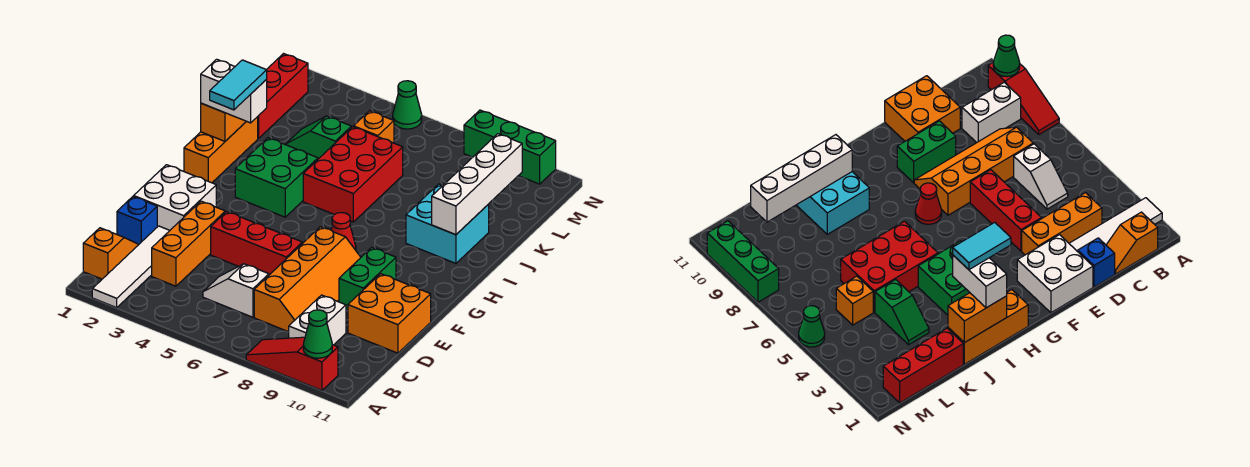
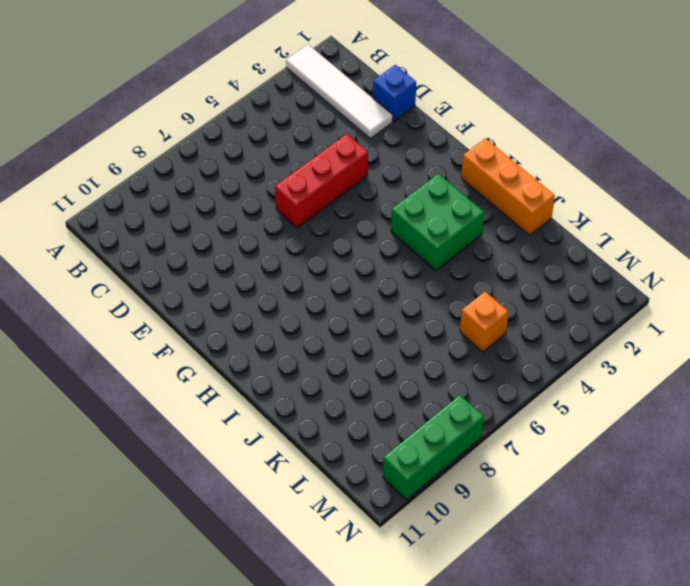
none -> red 1x3 slope [246,337,338,390]
none -> orange 1x2 slope [83,228,139,279]
none -> white 1x2 brick [289,295,346,345]

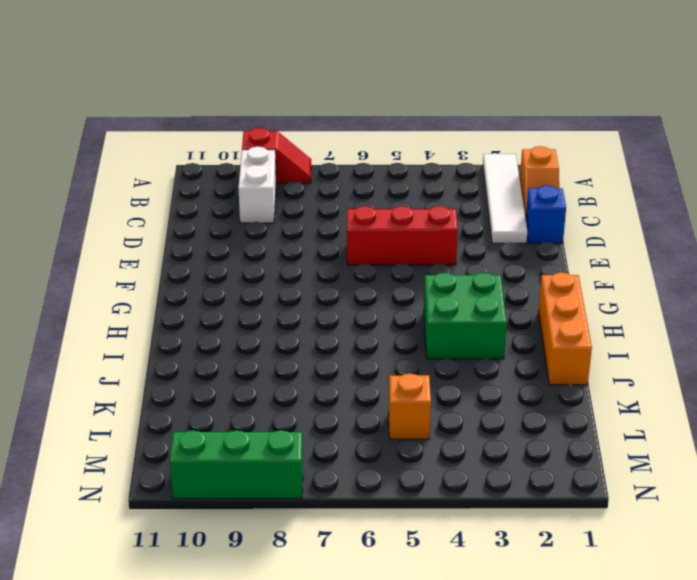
red 1x2 slope [242,128,311,183] -> red 1x3 slope [246,337,338,390]
none -> orange 1x3 brick [152,201,225,286]
none -> white 1x2 slope [203,264,269,317]
none -> orange 2x4 slope [254,227,361,332]

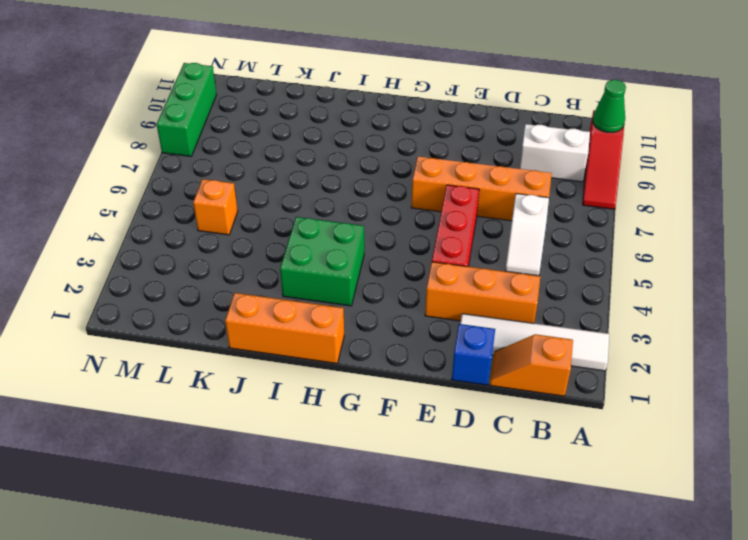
none -> orange 2x2 brick [348,274,431,353]
none -> white 2x2 brick [134,165,216,230]
none -> green 1x2 brick [339,248,396,311]

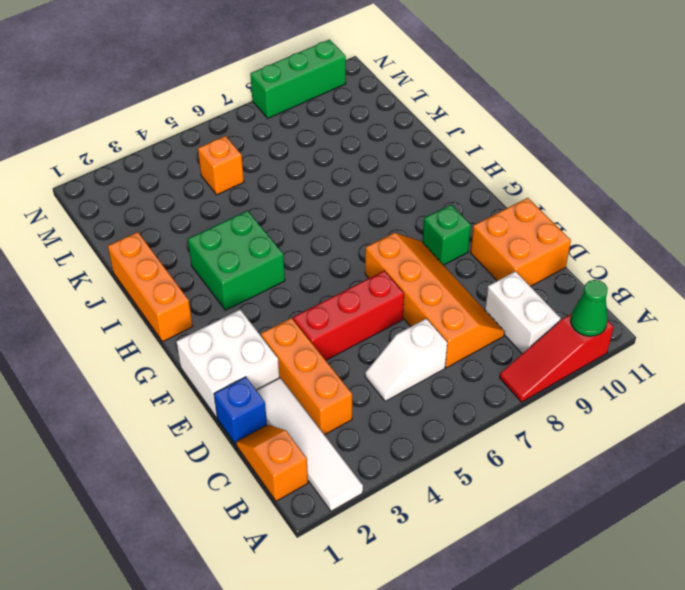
green 1x1 brick [423,205,471,265] -> green 1x2 brick [339,248,396,311]
none -> red 1x1 cone [331,213,356,250]
none -> red 2x3 brick [303,127,403,222]
none -> cyan 2x2 brick [406,184,489,263]

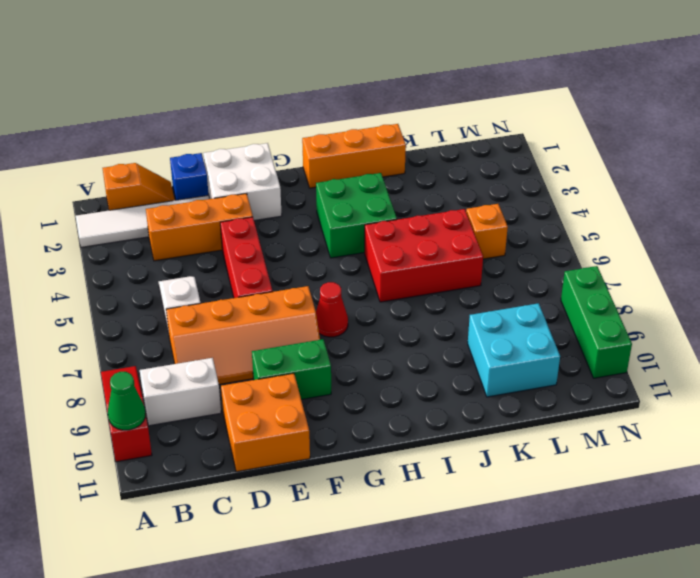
cyan 2x2 brick [468,303,560,397] -> cyan 2x2 brick moved to [406,184,489,263]
none -> red 1x3 brick [258,54,308,139]
none -> green 1x2 slope [285,116,351,159]
none -> green 1x1 cone [393,81,422,129]

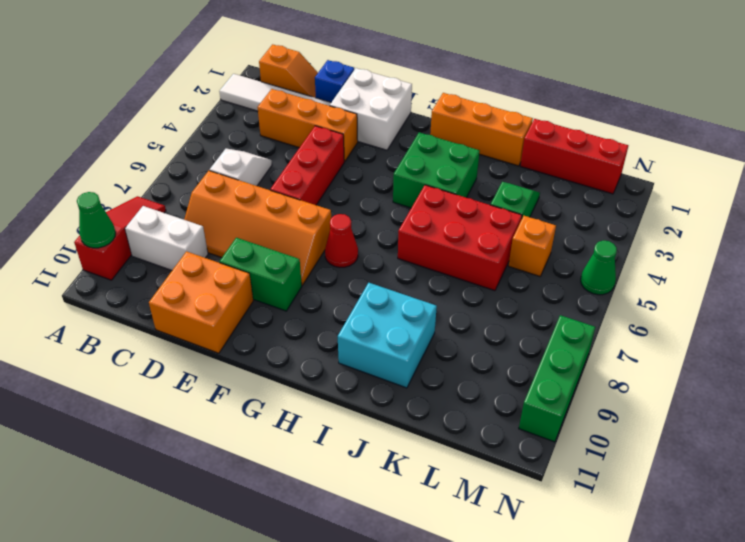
none -> orange 1x2 brick [201,103,246,141]
none -> white 1x4 brick [432,134,522,235]
none -> white 1x2 brick [201,59,267,123]

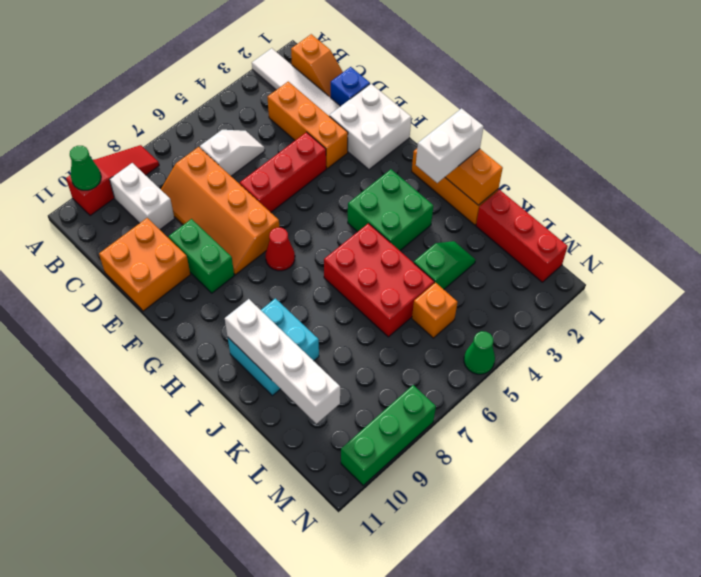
none -> cyan 1x2 tile [210,60,267,110]

